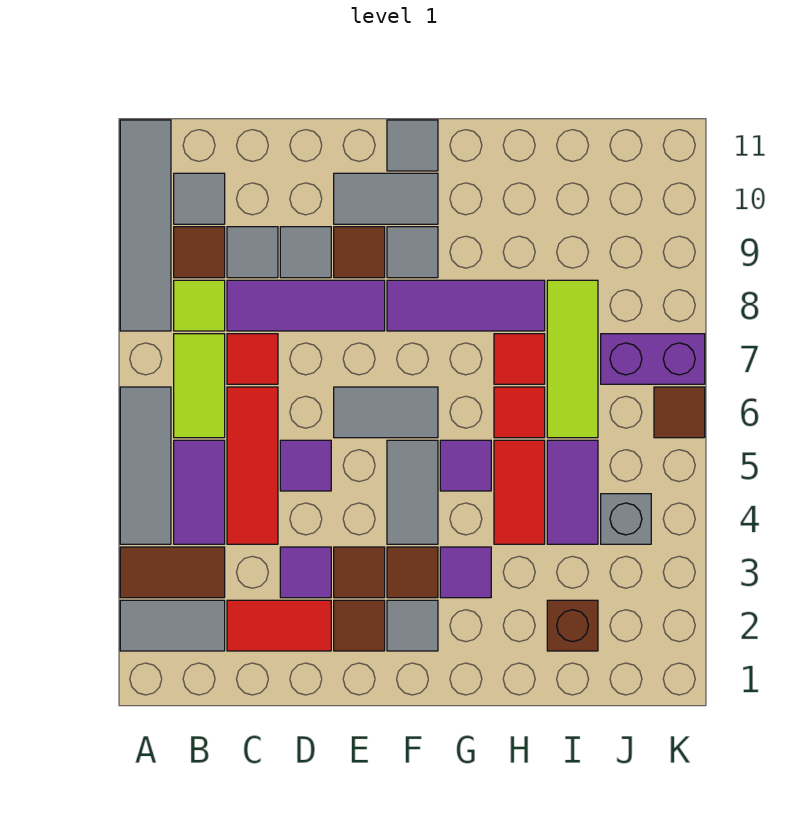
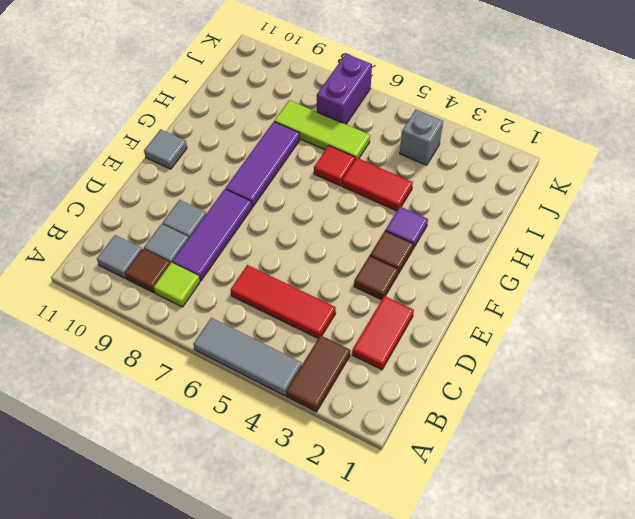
none -> grey 1x2 tile [120,600,225,651]
none -> grey 1x4 tile [120,120,171,331]
none -> purple 1x2 tile [174,440,225,544]
none -> lime 1x2 tile [174,334,225,438]

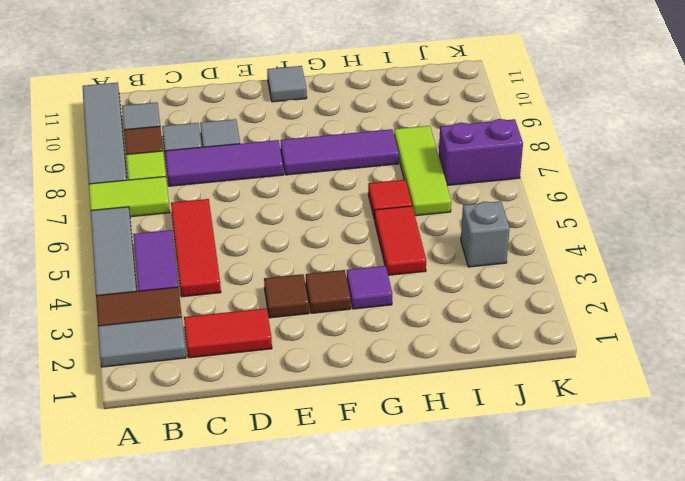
lime 1x2 tile [89,177,170,217] -> lime 1x2 tile turned to [174,334,225,438]
none -> red 1x1 tile [227,334,278,384]
none -> purple 1x1 tile [280,547,331,598]
none -> purple 1x1 tile [280,440,331,491]
none -> brown 1x1 tile [334,600,385,651]

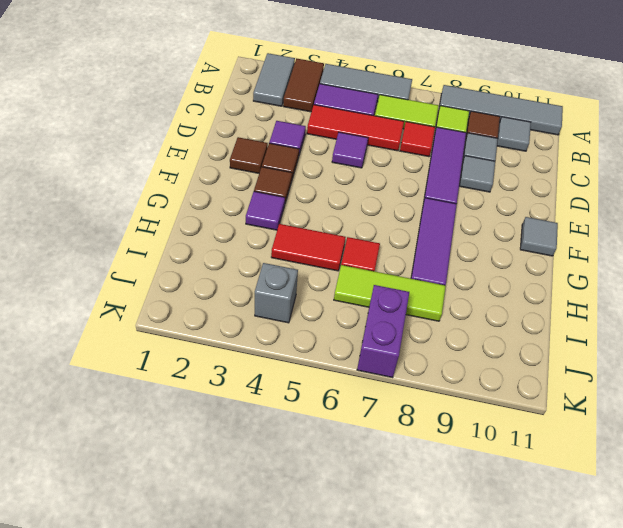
none -> red 1x2 tile [227,600,331,651]
none -> grey 1x2 tile [334,387,438,438]
none -> brown 1x1 tile [334,227,385,278]
none -> grey 1x2 tile [334,173,438,224]

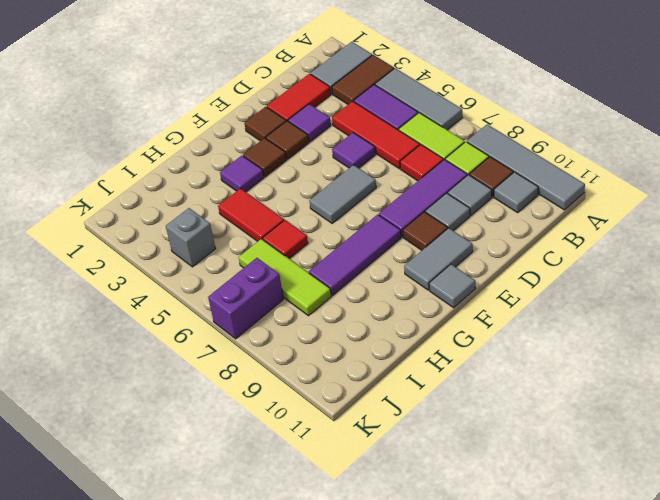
none -> grey 1x1 tile [387,600,438,651]
none -> grey 1x2 tile [387,440,438,544]
none -> grey 1x1 tile [387,227,438,278]
none -> purple 1x1 tile [440,440,491,491]

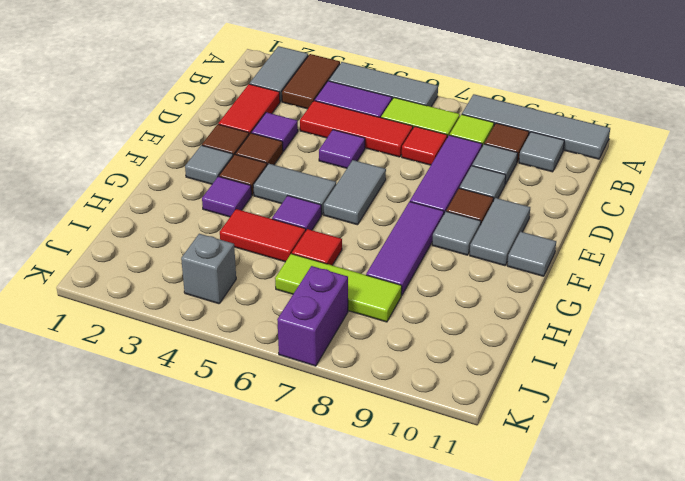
none -> red 1x1 tile [494,334,545,384]
none -> brown 1x1 brick [547,600,598,651]
none -> purple 1x2 tile [547,440,598,544]
none -> brown 1x1 tile [654,387,705,438]

